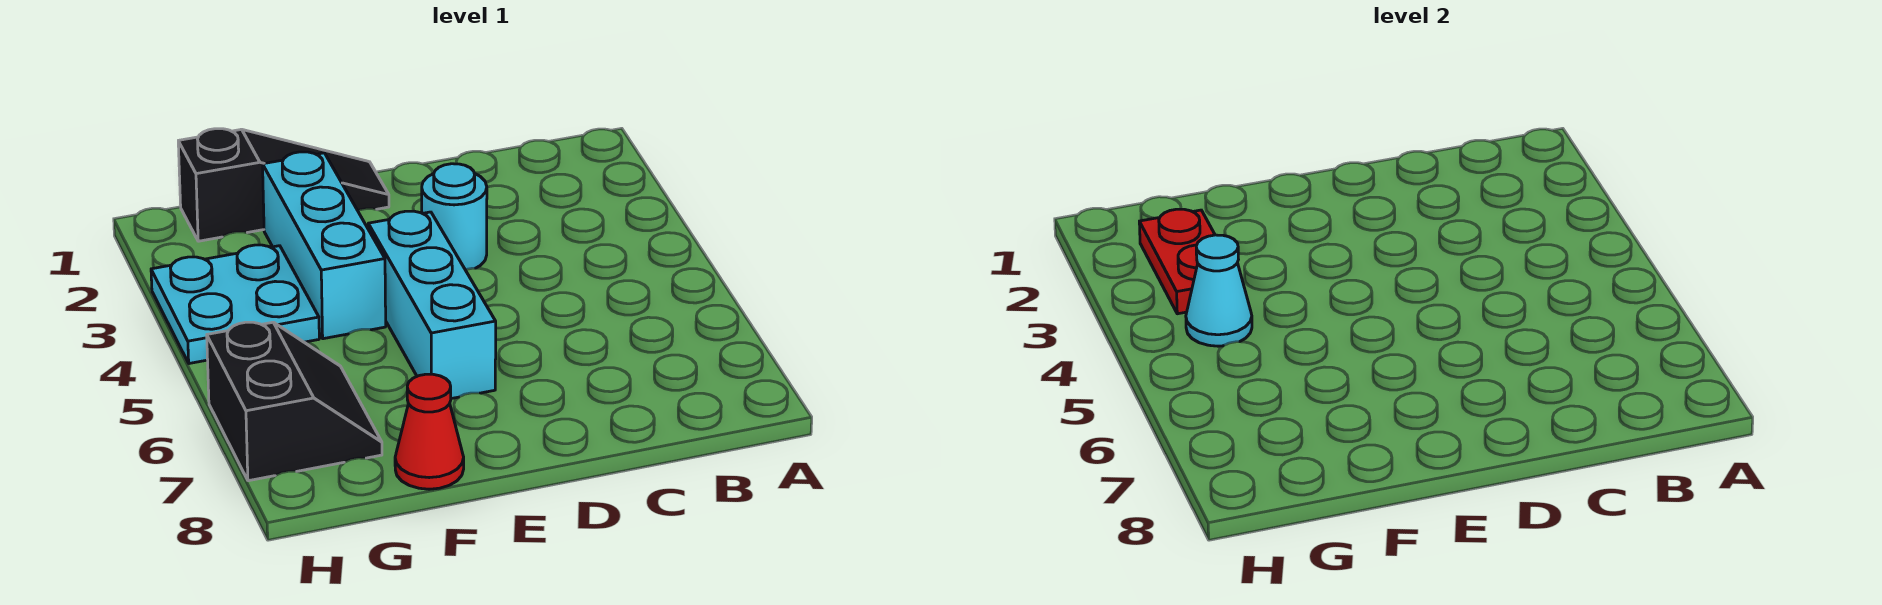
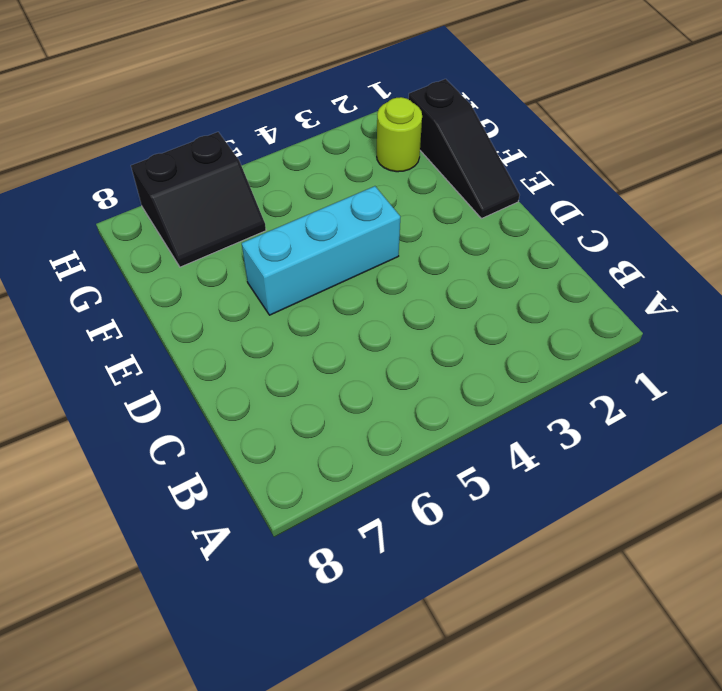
lime 1x1 round brick [377,97,422,172] -> none
none -> cyan 1x1 round brick [422,164,487,270]
none -> cyan 1x3 brick [263,152,386,339]

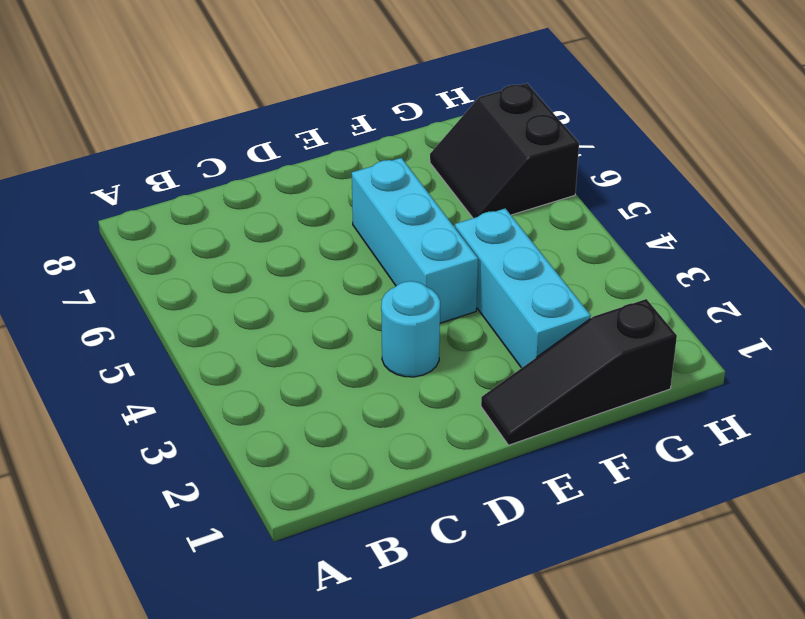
none -> red 1x1 cone [395,374,464,489]
none -> cyan 2x2 plate [151,245,319,364]

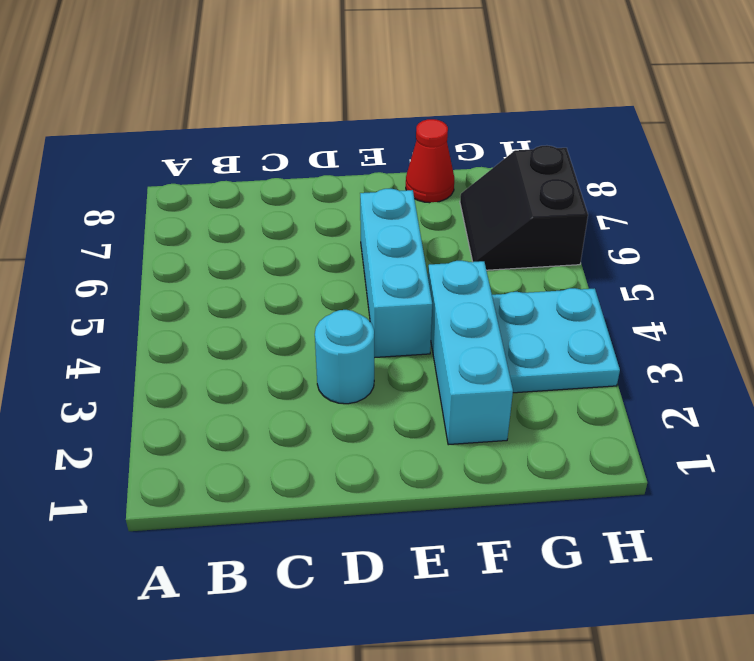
none -> black 1x3 slope [178,129,389,241]
none -> red 1x2 plate [1139,209,1215,314]

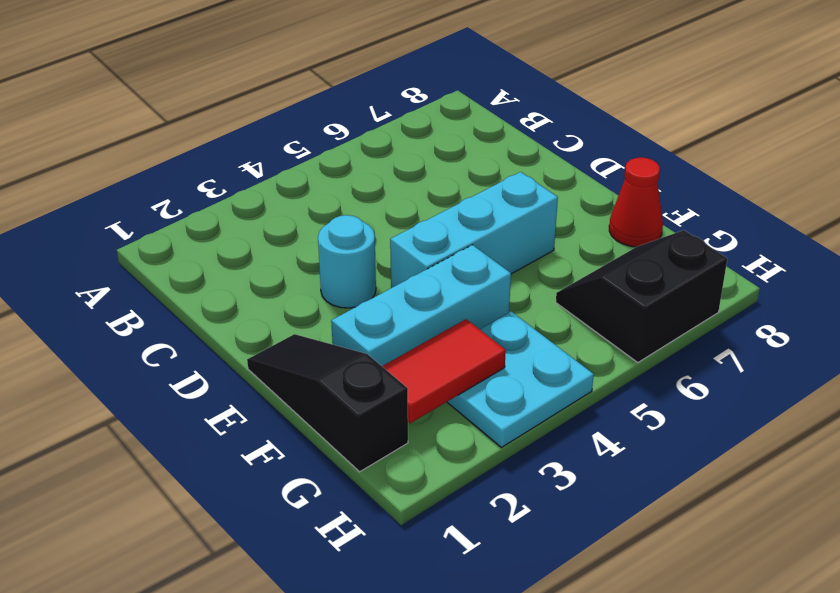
red 1x2 tile [382,319,506,423] -> red 1x2 plate [1139,209,1215,314]
none -> cyan 1x1 cone [1186,235,1252,346]

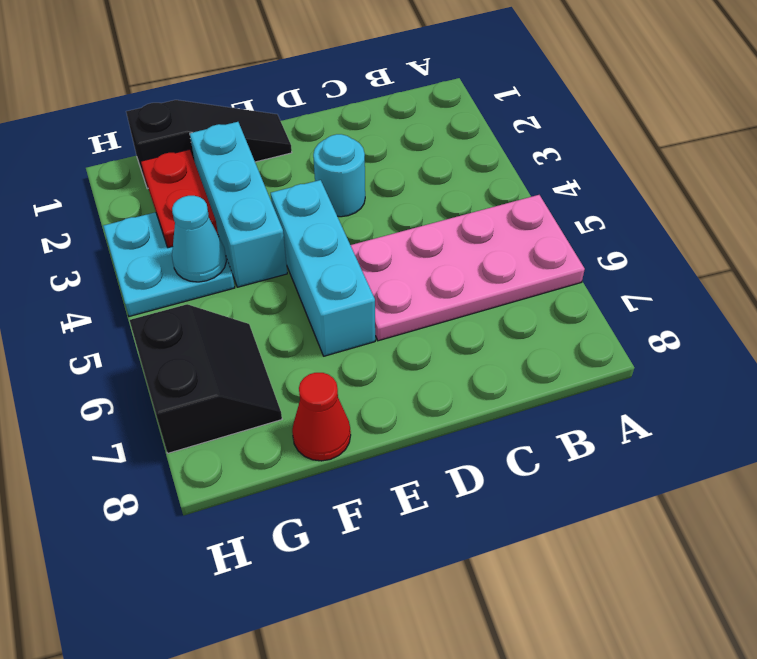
pink 2x4 plate [351,195,585,341] -> none

